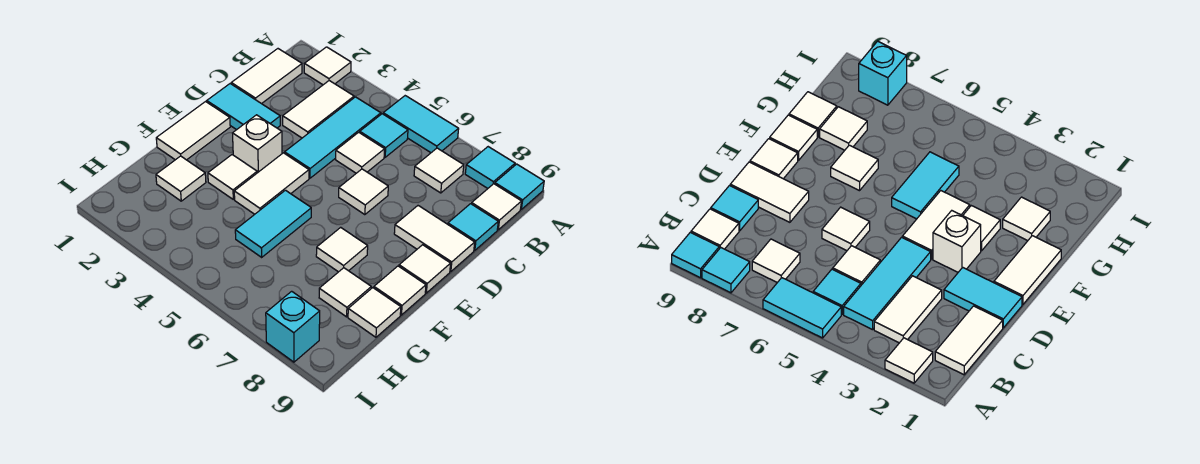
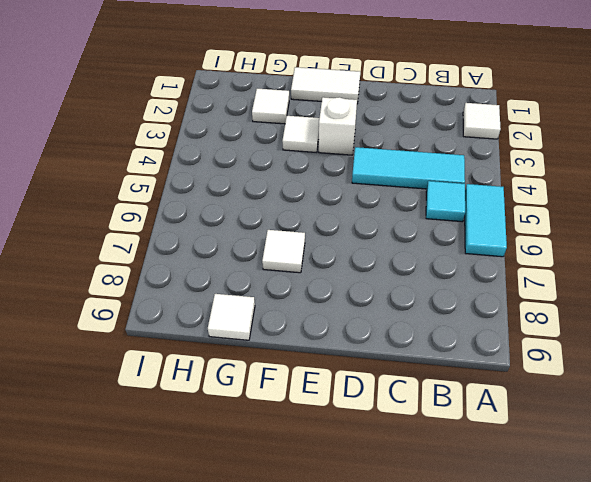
none -> cyan 1x1 tile [465,147,515,188]
none -> cyan 1x1 tile [495,164,544,209]
none -> white 1x2 tile [231,49,302,104]

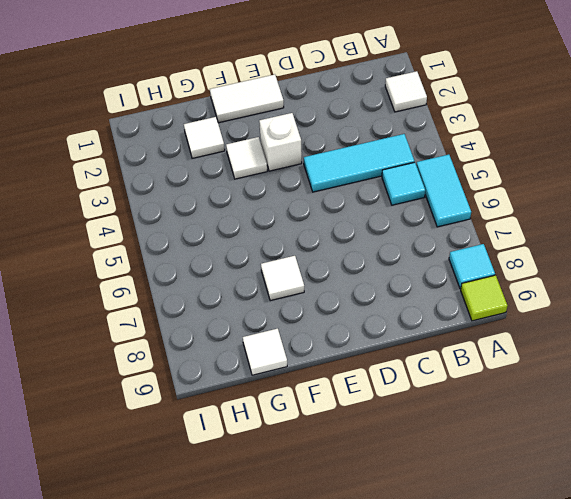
lime 1x1 tile [461,275,508,321] -> cyan 1x1 tile [495,164,544,209]
none -> white 1x2 tile [231,49,302,104]
none -> white 1x2 tile [283,81,354,138]
none -> white 1x1 tile [414,148,464,193]

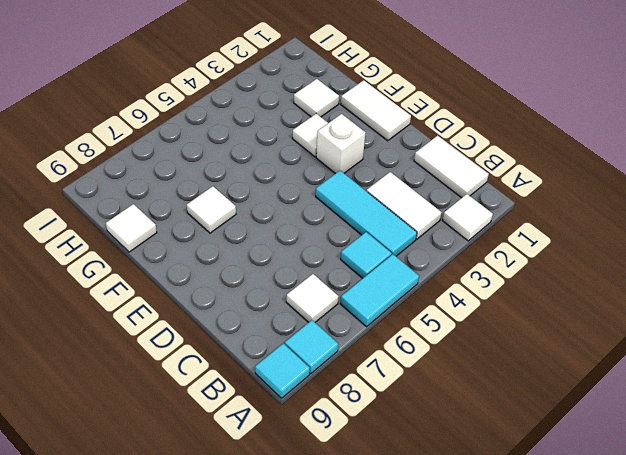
none -> white 1x1 tile [472,184,521,230]
none -> white 1x1 tile [336,132,385,173]
none -> cyan 1x1 tile [448,204,498,250]

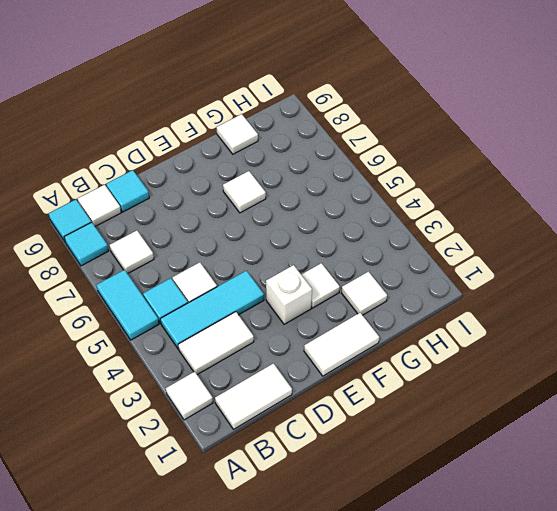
none -> cyan 1x2 tile [207,84,280,130]
none -> white 1x1 tile [339,169,388,215]
none -> white 1x2 tile [394,206,475,272]

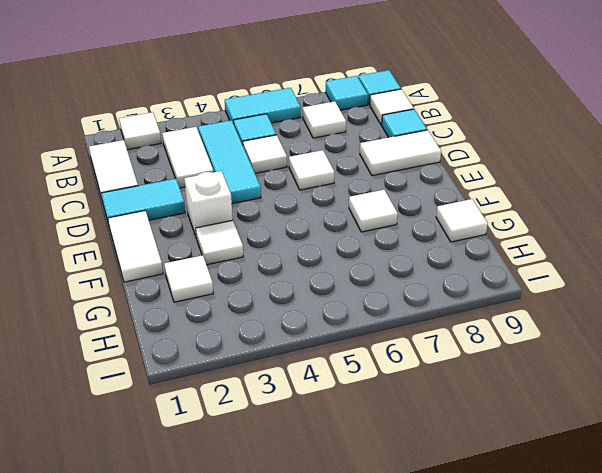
none -> white 1x2 tile [234,153,309,214]
none -> white 1x1 tile [399,245,451,293]
none -> cyan 1x2 tile [235,190,311,257]

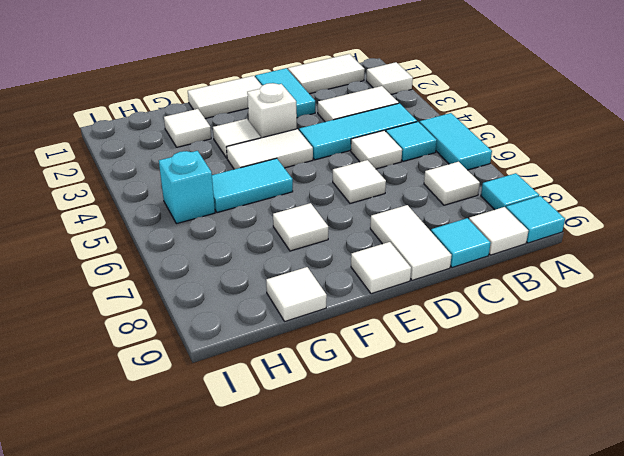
cyan 1x1 brick [159,151,215,224] -> cyan 1x1 brick moved to [266,291,320,362]
none -> white 1x1 tile [374,266,426,315]
none -> white 1x1 tile [319,268,371,317]

